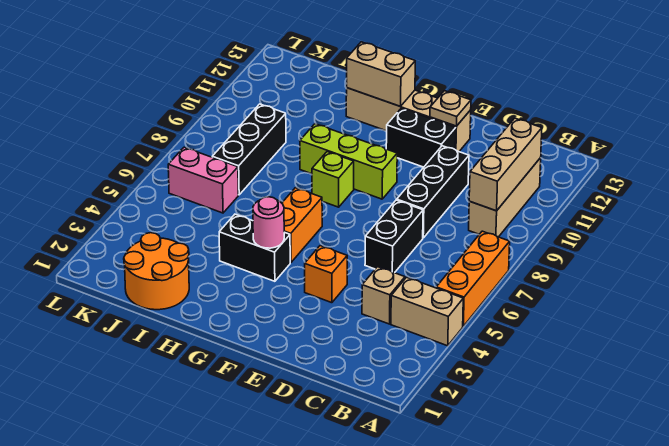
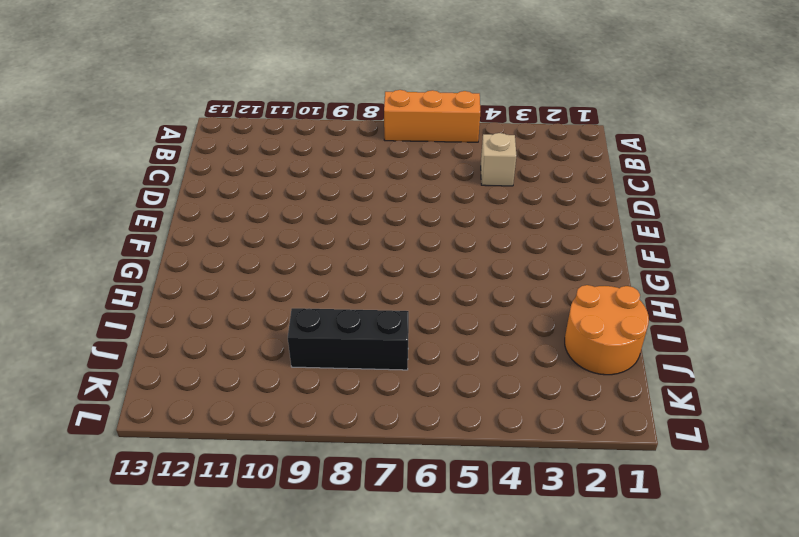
none -> tan 1x2 brick [391,277,463,346]
none -> tan 1x3 brick [469,158,541,237]
none -> black 1x2 brick [365,200,423,273]

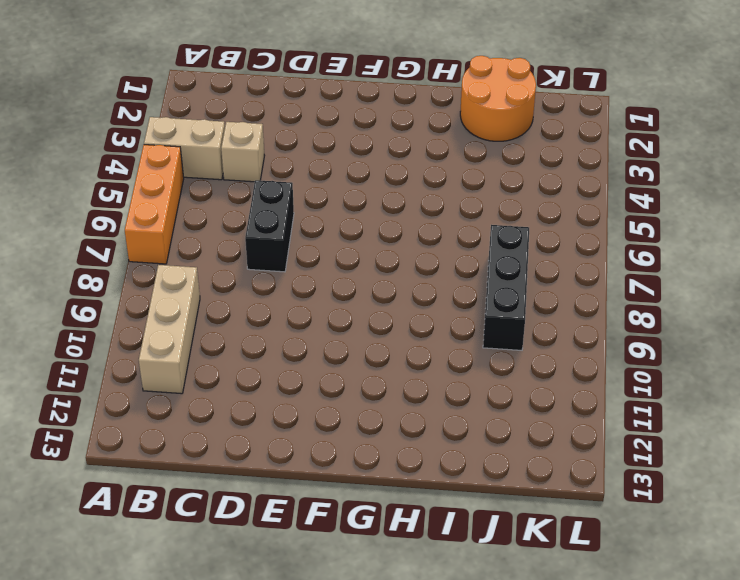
none -> black 1x3 brick [397,146,469,238]
none -> orange 1x1 brick [305,246,347,303]
none -> black 1x2 brick [386,108,456,167]

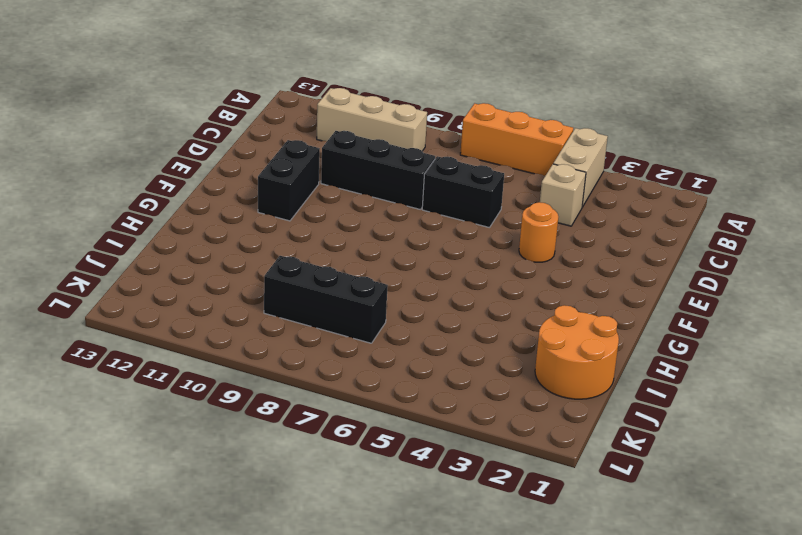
orange 1x1 round brick [519,202,558,262] -> orange 1x1 brick [305,246,347,303]
none -> tan 1x4 brick [346,88,471,152]
none -> lime 1x3 brick [300,124,397,199]
none -> black 1x2 brick [219,214,290,281]

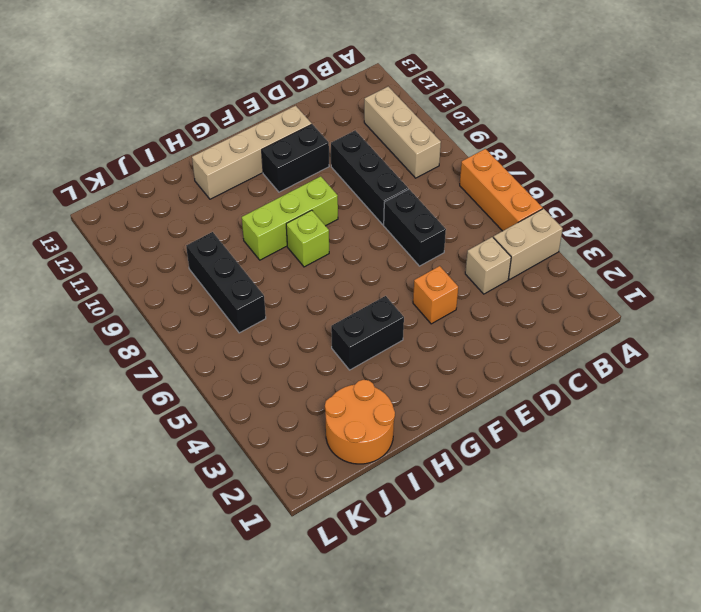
none -> orange 1x2 brick [282,188,322,263]
none -> pink 1x2 brick [168,147,238,213]
none -> tan 1x3 brick [469,118,542,211]

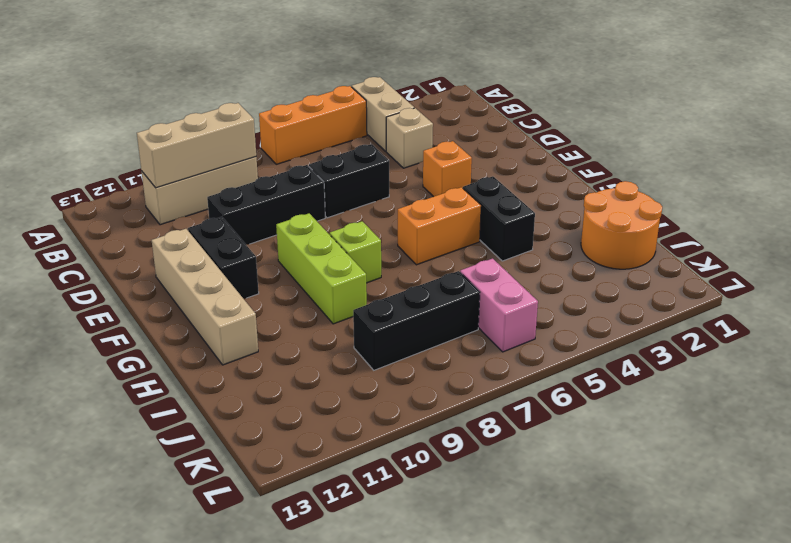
none -> tan 1x1 plate [430,91,471,126]
none -> pink 1x1 round brick [253,197,284,248]
none -> tan 1x2 brick [347,42,415,106]

